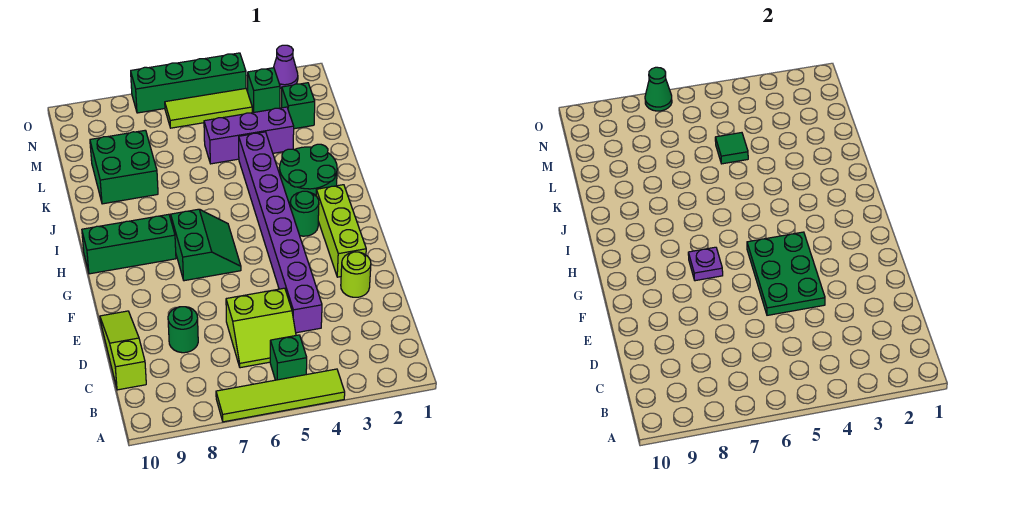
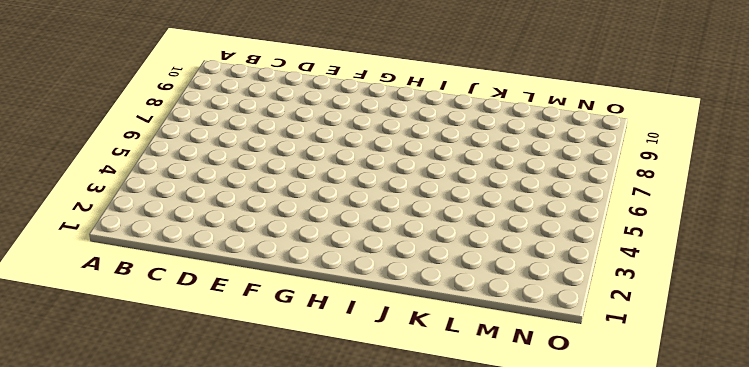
none -> lime 1x4 tile [216,369,345,422]
none -> green 1x1 brick [270,335,307,380]
none -> lime 2x2 slope [226,288,296,368]

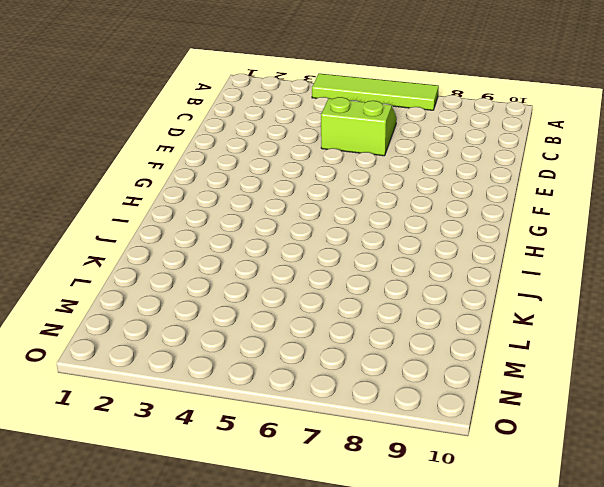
none -> green 1x1 brick [270,335,307,380]
none -> lime 1x3 slope [100,311,146,390]
none -> purple 1x8 brick [239,132,322,333]

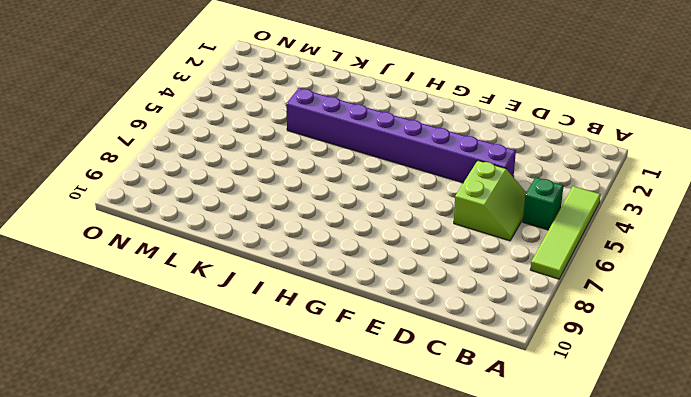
none -> lime 1x3 slope [100,311,146,390]
none -> green 1x1 round brick [168,307,198,353]
none -> lime 1x1 round brick [341,252,371,297]

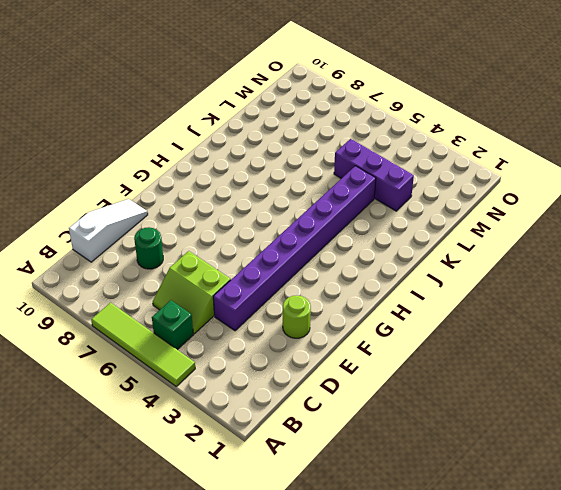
white 1x3 slope [69,199,148,262] -> lime 1x3 slope [100,311,146,390]
none -> lime 1x3 brick [316,185,366,277]
none -> green 2x2 slope [171,209,241,281]
none -> green 1x1 round brick [290,191,319,236]

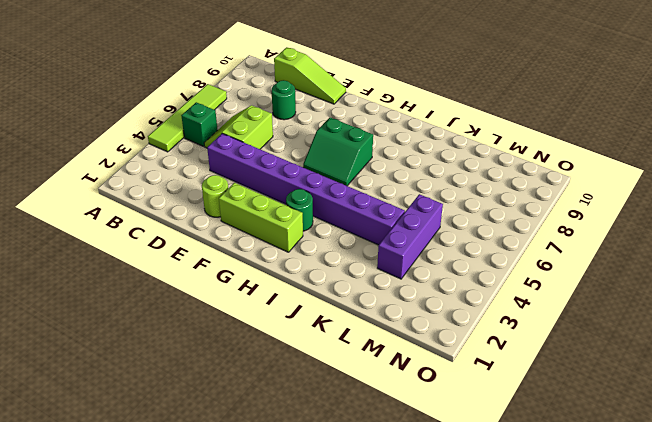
none -> green 1x3 brick [82,214,176,274]
none -> green 2x2 round brick [280,144,337,205]
none -> green 2x2 brick [90,130,158,204]

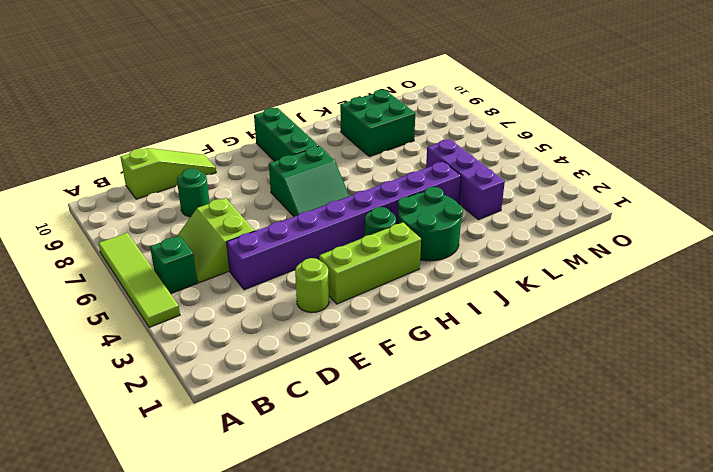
none -> green 1x1 brick [282,83,315,129]
none -> green 1x1 brick [248,68,280,113]
none -> lime 1x3 tile [165,89,252,128]

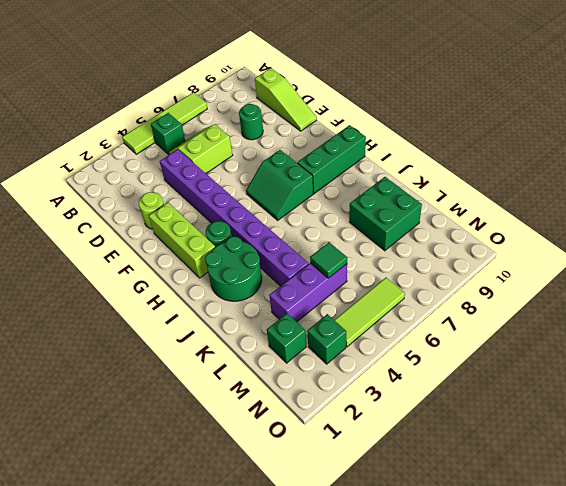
none -> purple 1x1 cone [273,45,298,88]
none -> green 1x4 brick [131,53,246,113]
none -> green 2x3 plate [747,232,825,315]

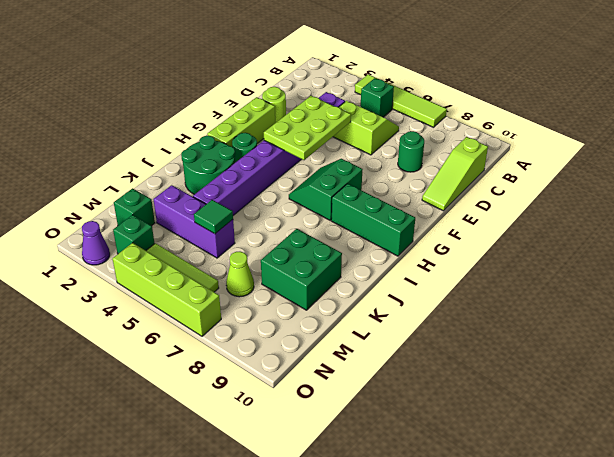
lime 2x3 plate [264,96,351,160] -> green 2x3 plate [747,232,825,315]
lime 1x1 cone [226,252,254,297] -> none
lime 1x4 brick [113,243,221,336] -> green 1x4 brick [131,53,246,113]
none -> purple 1x1 plate [688,247,723,281]
none -> green 1x1 cone [645,67,672,111]

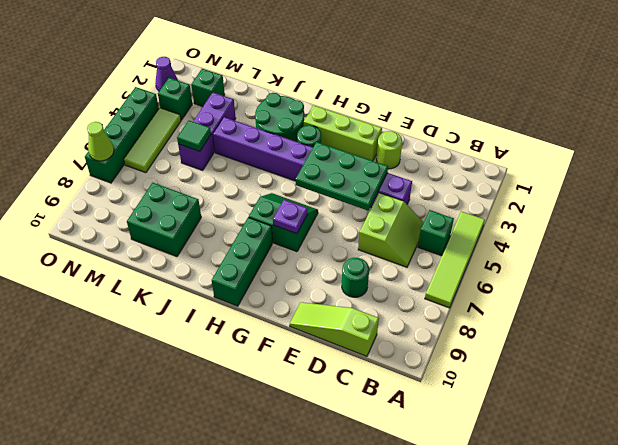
lime 1x1 cone [87,122,114,161] -> green 1x1 cone [645,67,672,111]

